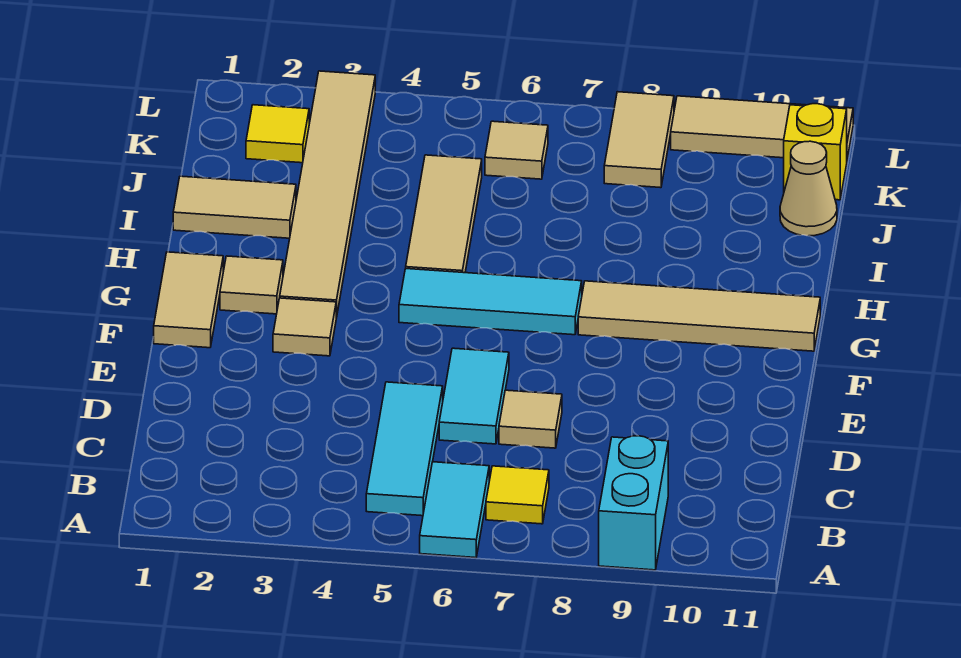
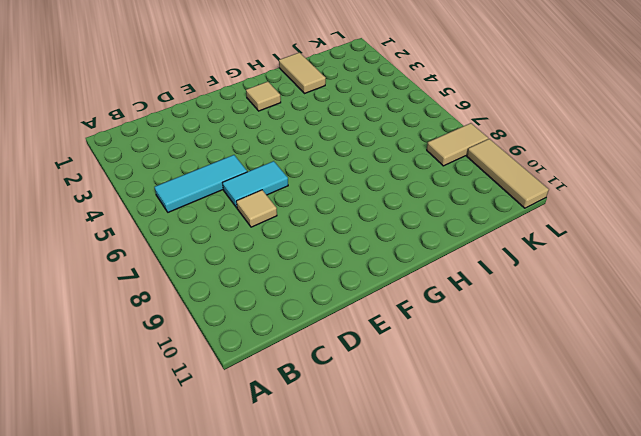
none -> cyan 1x2 tile [420,462,489,558]
none -> cyan 1x2 brick [599,436,668,570]
none -> yellow 1x1 tile [486,466,549,524]

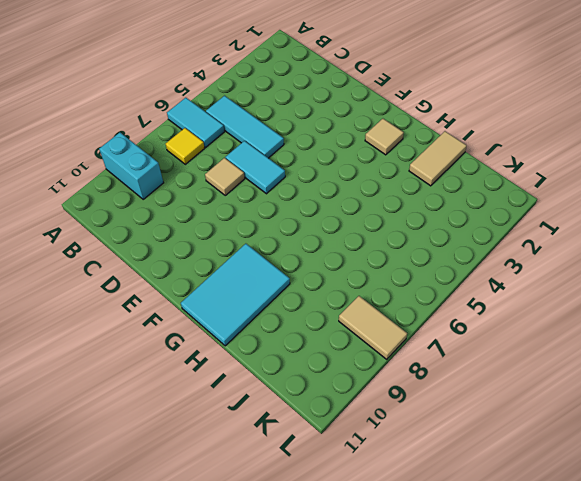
cyan 2x3 tile [181,244,290,346] -> tan 1x4 tile [578,281,820,351]
none -> tan 1x2 tile [154,252,223,348]
none -> tan 1x1 tile [273,298,336,356]
none -> tan 1x6 tile [280,71,375,318]

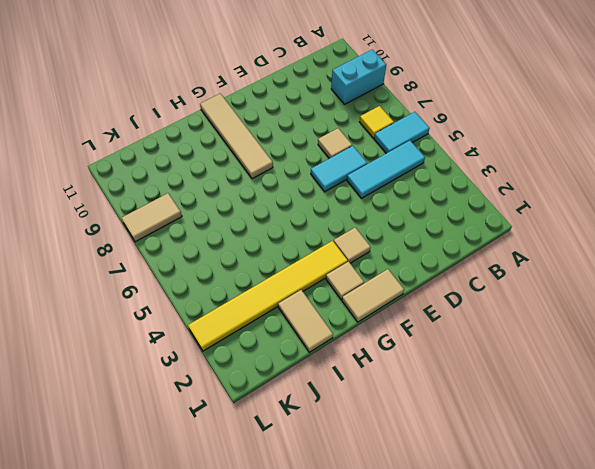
yellow 1x6 tile [188,241,348,351] -> tan 1x6 tile [280,71,375,318]
none -> cyan 1x3 tile [399,269,582,335]
none -> tan 1x3 tile [406,155,482,273]
none -> tan 1x1 cone [780,141,837,236]

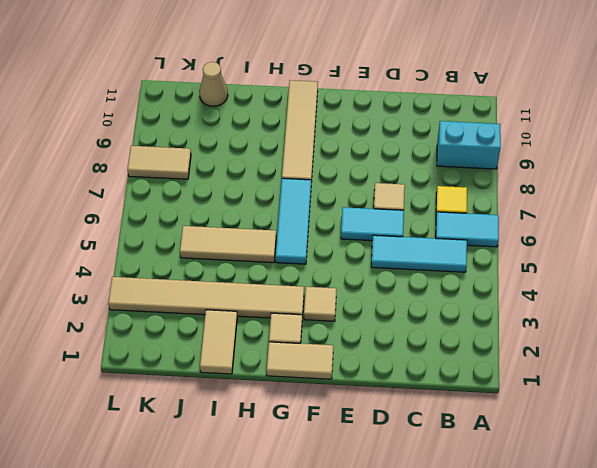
none -> yellow 1x1 tile [246,105,309,163]
none -> tan 1x1 tile [485,121,548,179]
none -> yellow 1x1 brick [784,104,847,200]

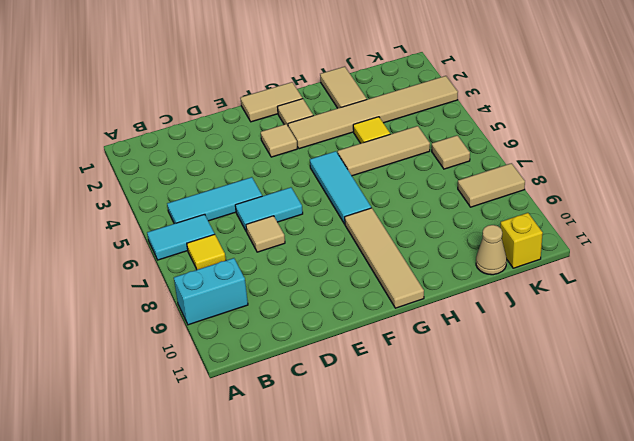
yellow 1x1 tile [353,117,390,143] -> yellow 1x1 tile moved to [246,105,309,163]
none -> tan 1x3 tile [671,96,853,159]

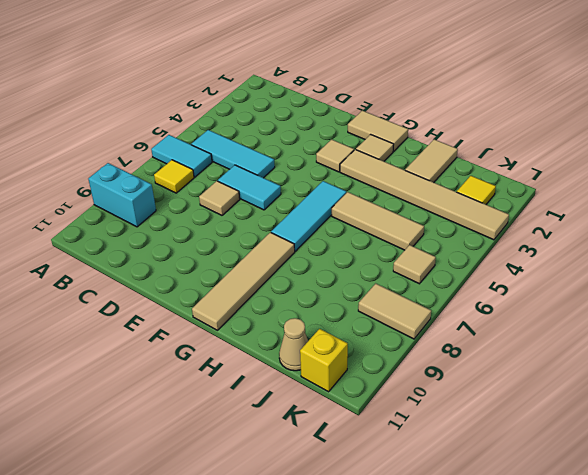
none -> tan 1x3 tile [671,96,853,159]

